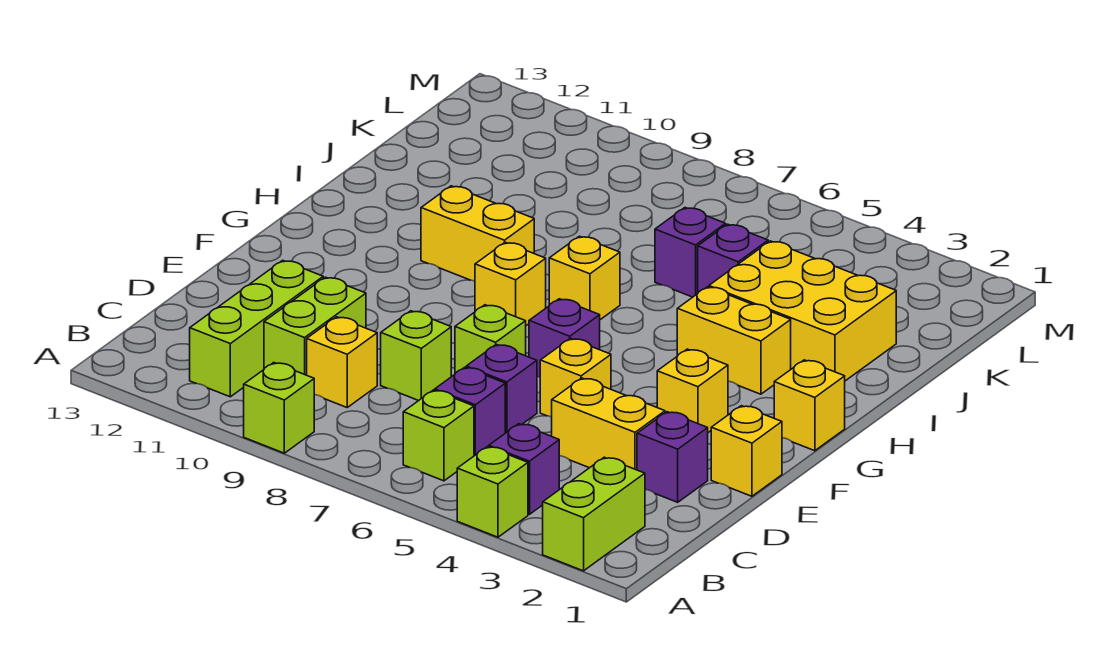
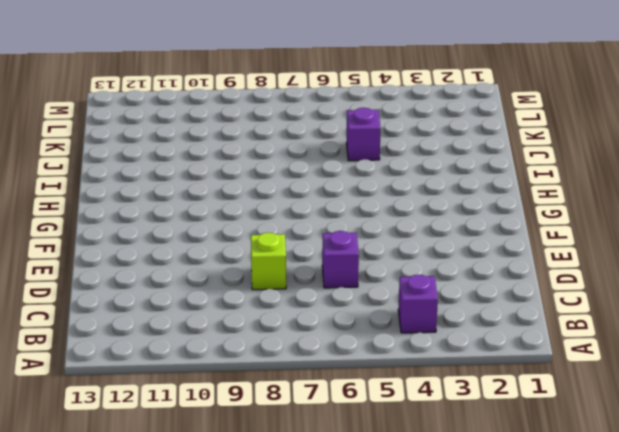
none -> lime 1x2 brick [543,457,645,571]
none -> lime 1x1 brick [457,447,528,537]
none -> lime 1x1 brick [244,363,314,453]

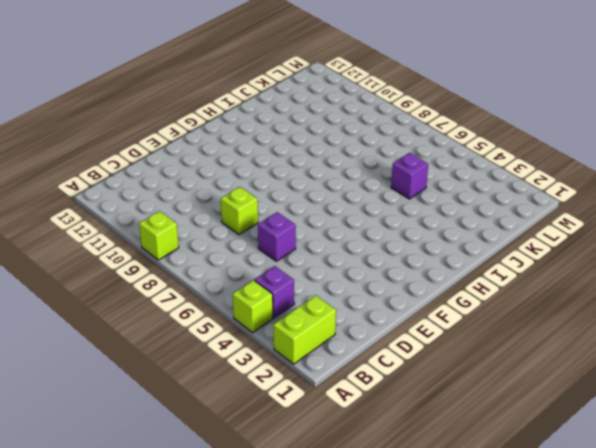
none -> lime 1x1 brick [403,390,474,481]
none -> lime 1x3 brick [190,260,323,397]
none -> purple 1x1 brick [435,367,505,456]

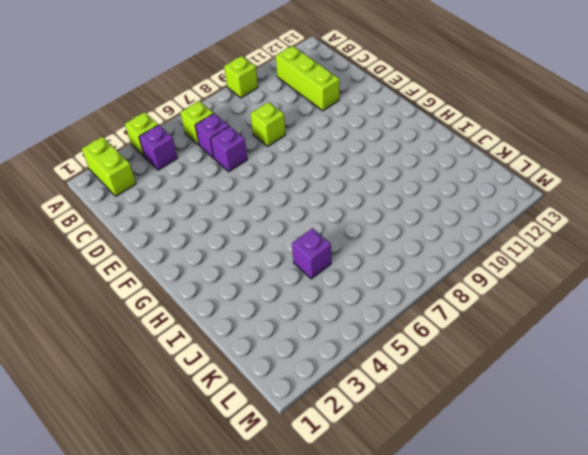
none -> yellow 1x1 brick [307,317,377,407]
none -> lime 1x2 brick [264,277,366,375]
none -> purple 1x1 brick [637,412,708,502]

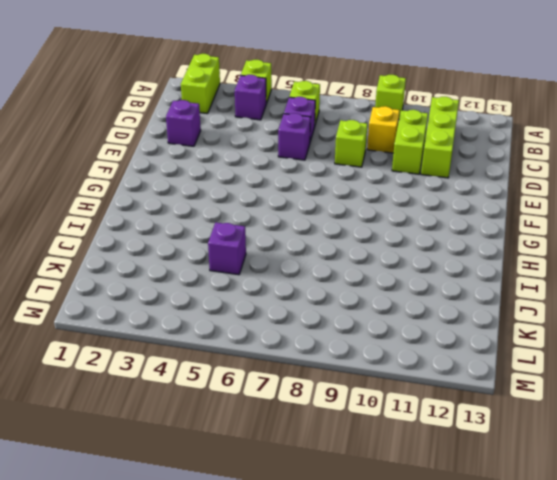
none -> yellow 1x2 brick [552,378,665,470]
none -> yellow 1x1 brick [711,406,782,496]
none -> yellow 1x1 brick [540,338,611,417]

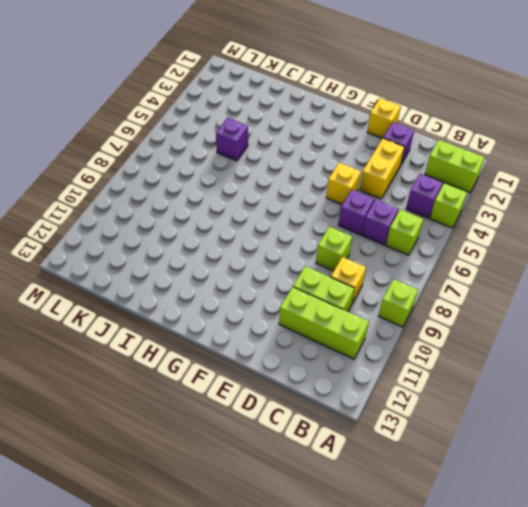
none -> lime 1x1 brick [455,305,526,373]
none -> yellow 1x1 brick [657,349,728,432]
none -> purple 1x1 brick [529,299,600,377]

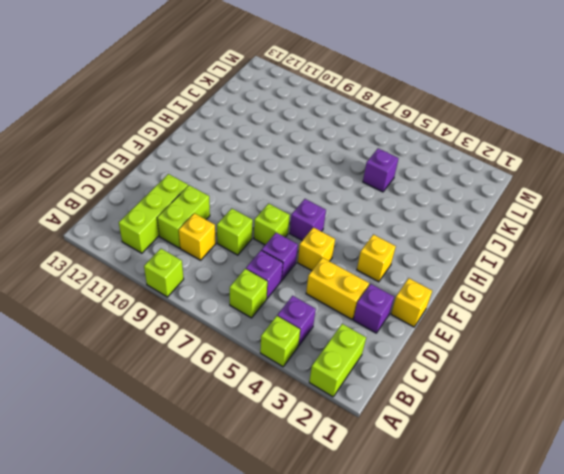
none -> yellow 1x1 brick [774,360,845,451]
none -> yellow 1x1 brick [475,242,546,325]
none -> yellow 1x2 brick [677,287,791,394]

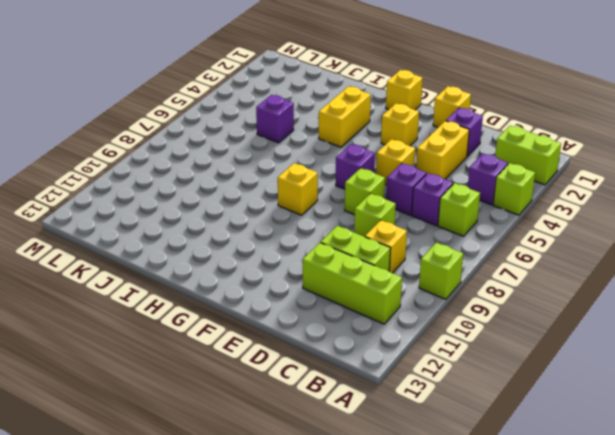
none -> yellow 1x1 brick [549,236,620,320]
none -> yellow 1x2 brick [421,186,534,281]
none -> yellow 2x3 brick [709,241,896,381]

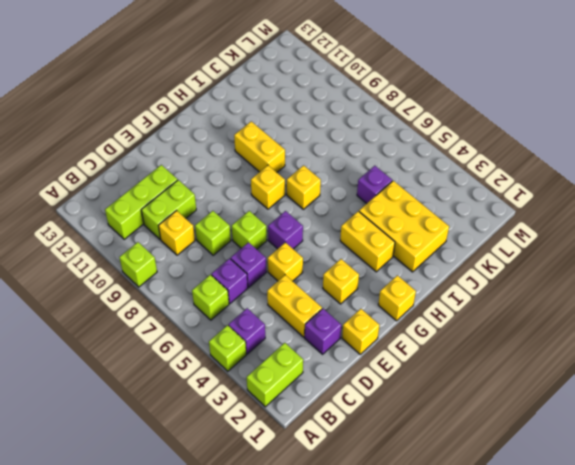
none -> purple 1x1 brick [655,208,726,297]

